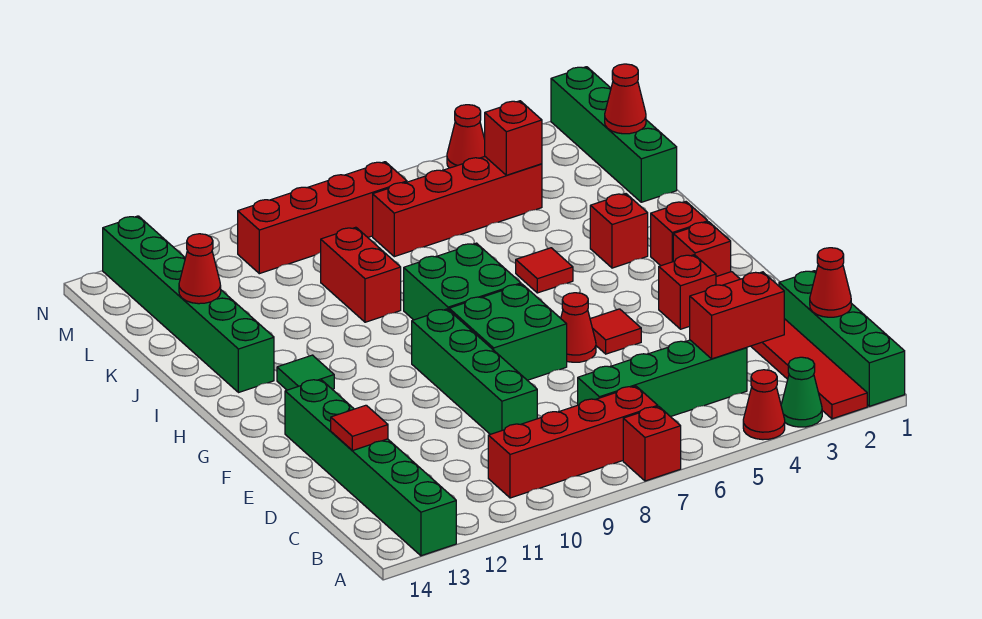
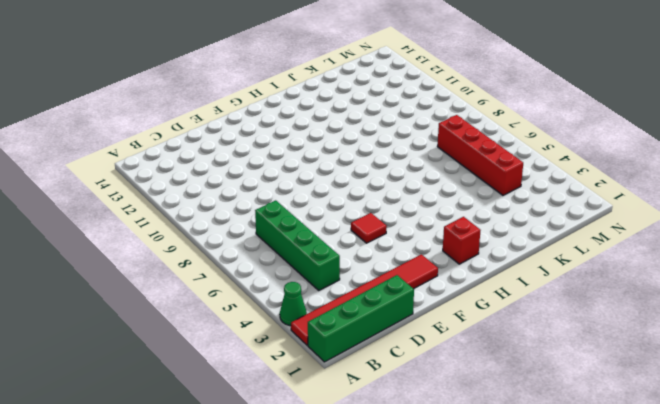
none -> red 1x1 cone [743,370,785,440]
none -> red 1x1 brick [623,406,681,481]
none -> green 1x6 brick [285,379,456,556]
none -> red 1x4 brick [488,386,658,498]

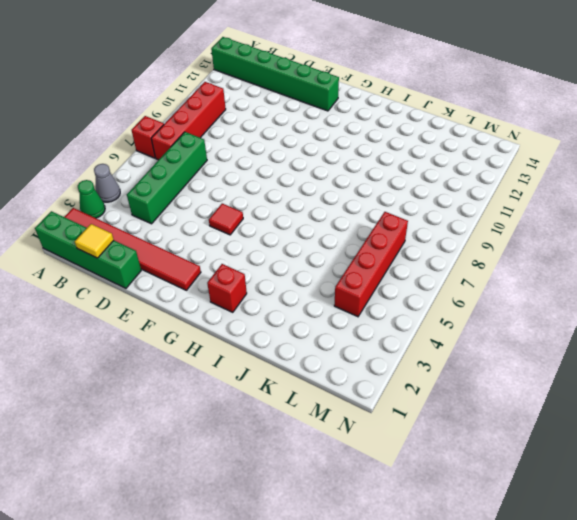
grey 1x1 cone [94,164,120,202] -> red 1x1 cone [743,370,785,440]
yellow 1x1 tile [75,224,114,258] -> red 1x1 cone [810,248,851,317]
none -> green 1x4 brick [412,309,537,434]
none -> red 1x1 brick [659,255,716,329]
none -> red 1x1 cone [561,293,596,362]
none -> green 2x2 brick [449,284,567,380]

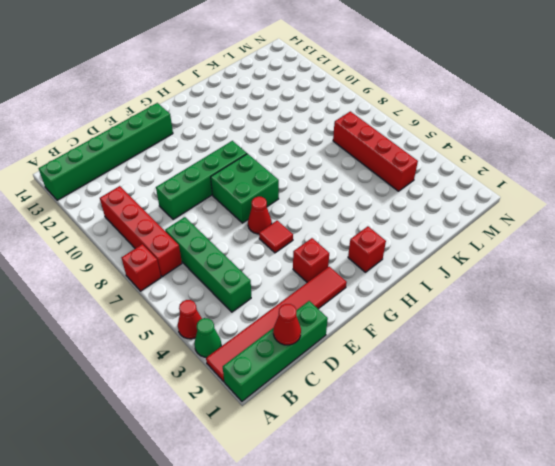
none -> red 1x1 brick [673,222,731,277]
none -> green 2x2 brick [404,243,521,320]
none -> green 1x1 tile [277,355,334,390]
none -> red 1x1 brick [590,194,648,268]

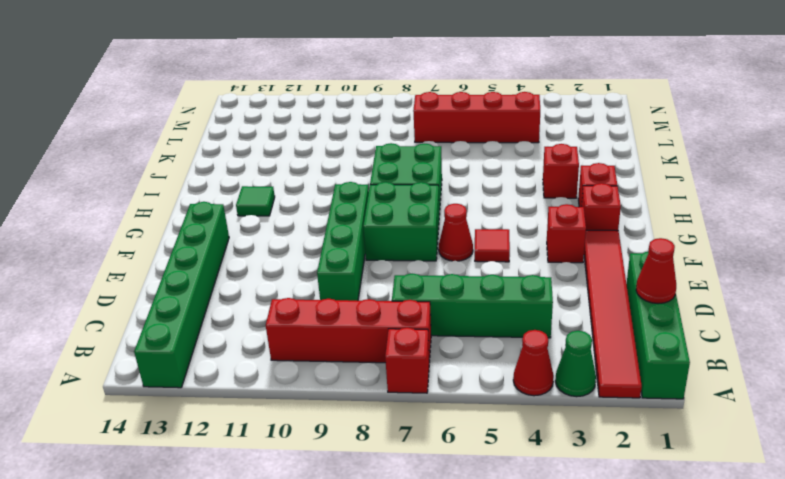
none -> red 1x1 tile [516,248,573,293]
none -> green 1x6 brick [103,216,274,393]
none -> red 1x2 brick [321,227,401,322]
none -> green 1x4 brick [551,67,677,202]

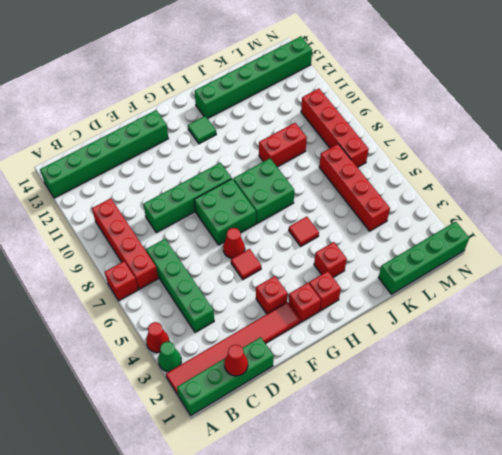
none -> red 1x1 cone [447,105,485,168]
none -> red 1x2 brick [690,272,784,359]
none -> red 1x1 tile [331,405,388,451]
none -> red 1x1 cone [179,234,221,304]

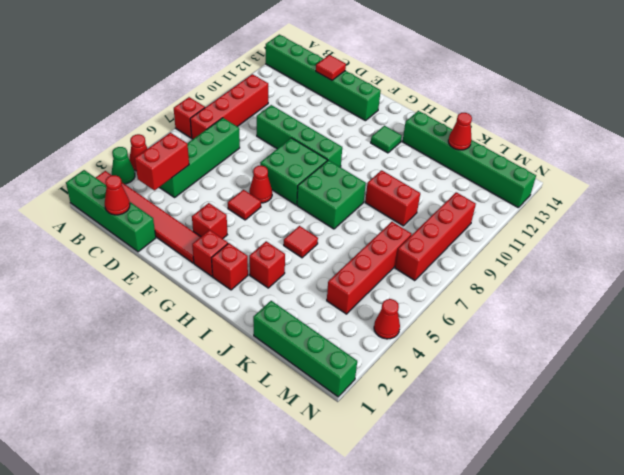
none -> red 1x1 cone [605,64,646,134]
none -> red 1x1 brick [485,101,542,175]

